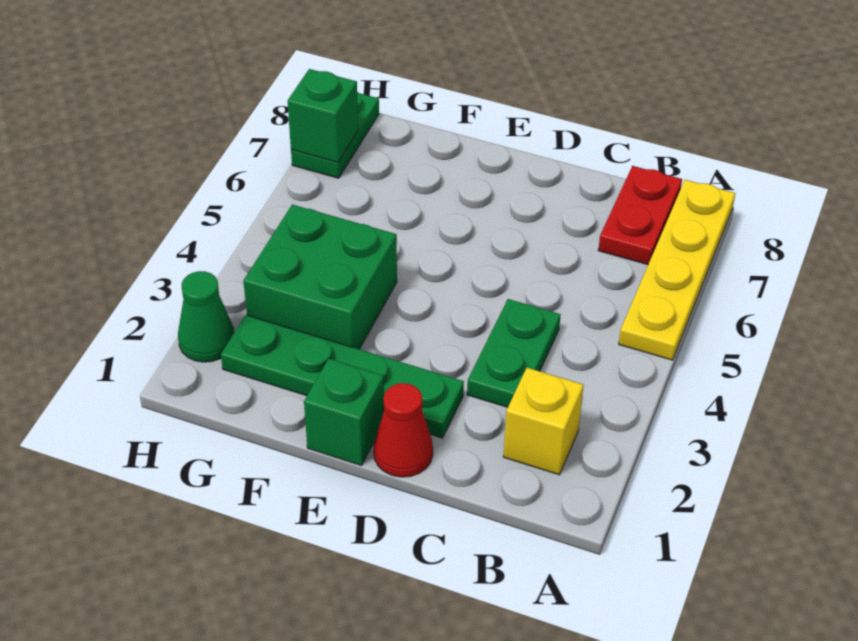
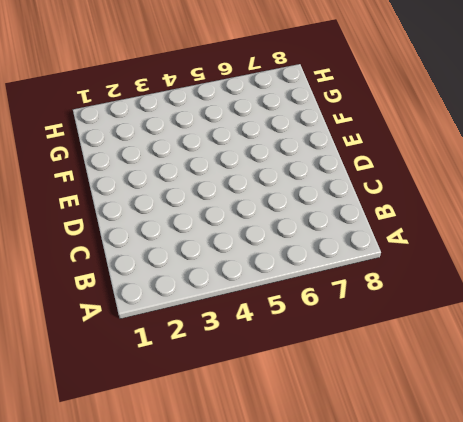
none -> yellow 1x4 plate [619,180,735,360]
none -> yellow 1x1 brick [503,368,584,475]

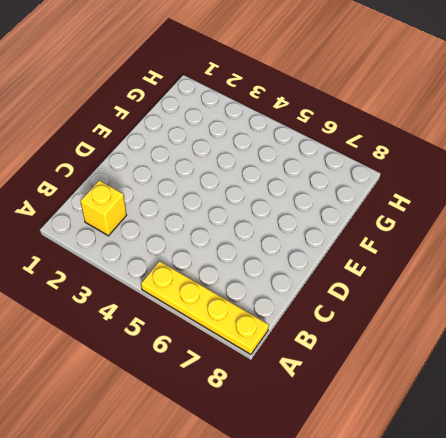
none -> red 1x2 plate [598,166,682,265]
none -> green 1x2 plate [467,299,561,407]

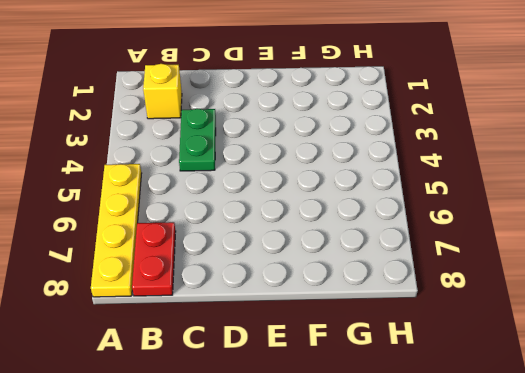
none -> red 1x1 cone [374,383,433,477]
none -> green 1x4 plate [221,315,464,438]

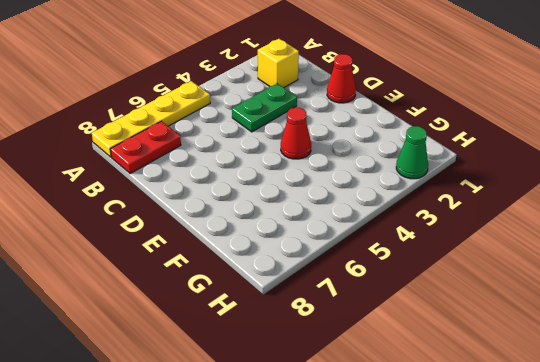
red 1x1 cone [281,108,311,159] -> none
none -> green 1x4 plate [221,315,464,438]
none -> green 1x1 brick [304,359,384,466]

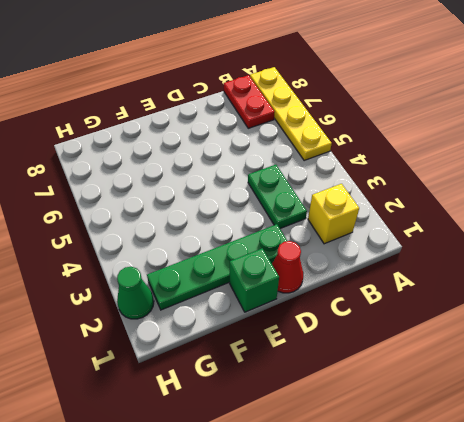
none -> green 2x2 brick [243,205,397,349]
none -> green 1x2 plate [291,92,379,178]

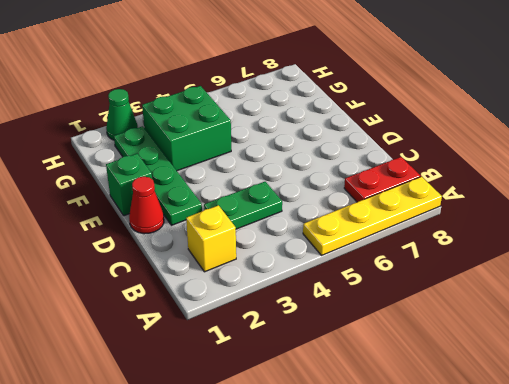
none -> green 1x2 plate [291,92,379,178]
none -> green 1x1 brick [288,69,358,162]

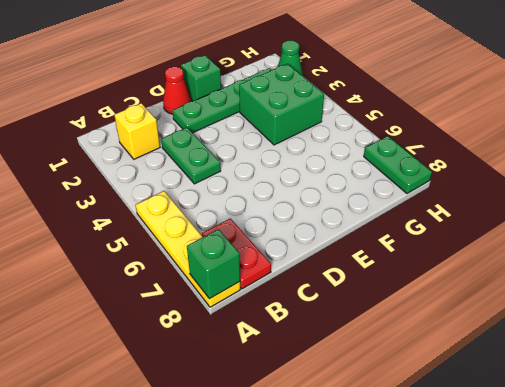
green 1x1 brick [187,229,240,299] -> green 1x1 brick moved to [288,69,358,162]

